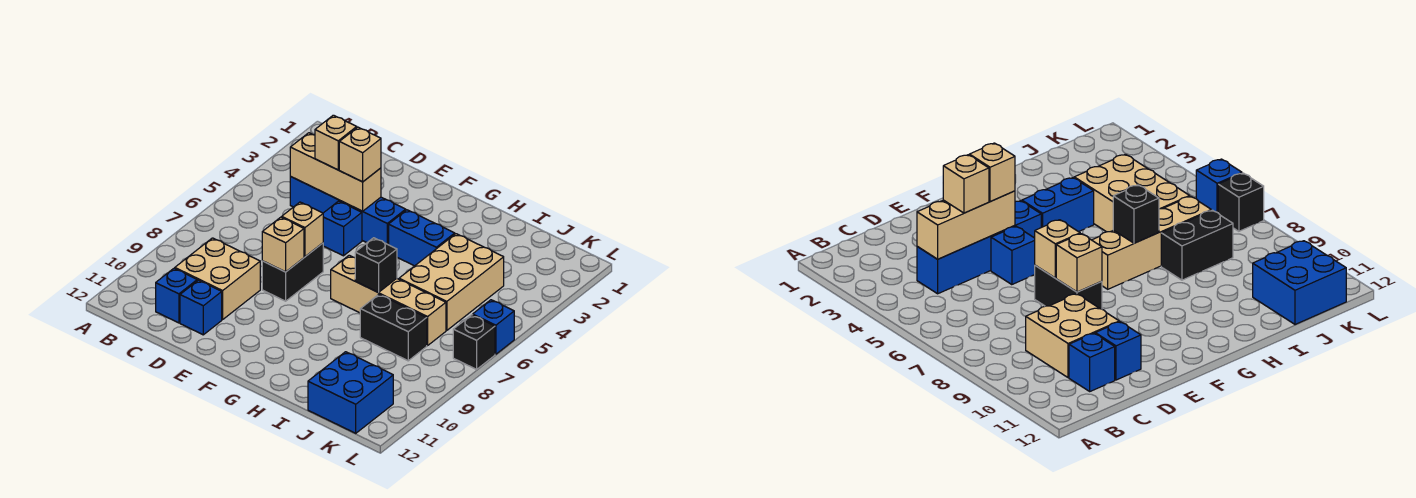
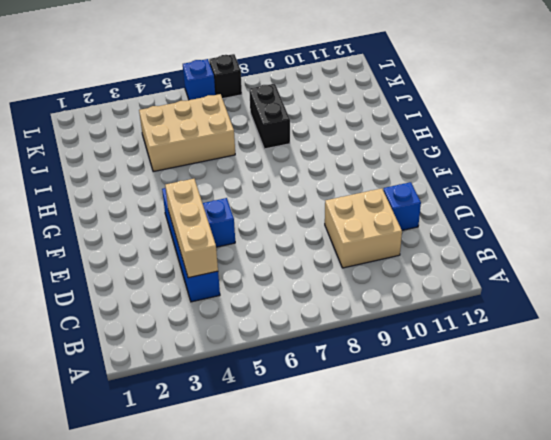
none -> blue 1x1 brick [156,268,197,323]
none -> black 1x2 brick [262,243,323,301]
none -> blue 1x2 brick [389,210,455,266]

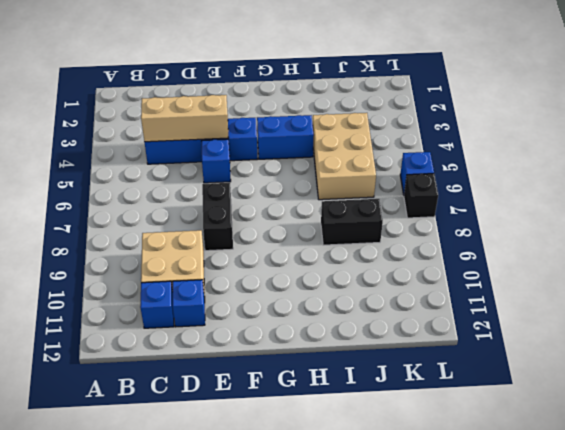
none -> tan 1x4 brick [331,255,446,346]
none -> blue 2x2 brick [308,352,393,433]
none -> tan 1x1 brick [282,202,323,257]

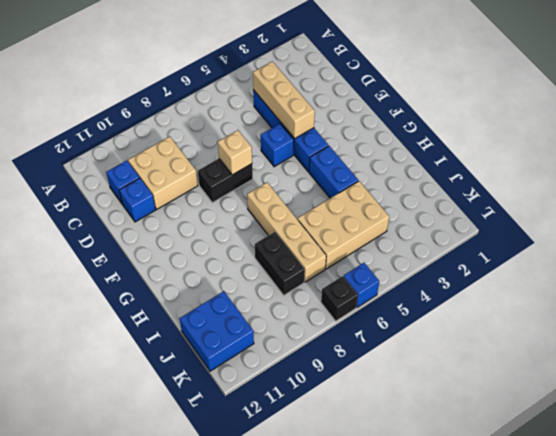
none -> tan 1x1 brick [262,217,304,272]
none -> black 1x1 brick [355,238,397,293]
none -> tan 1x1 brick [315,115,357,170]

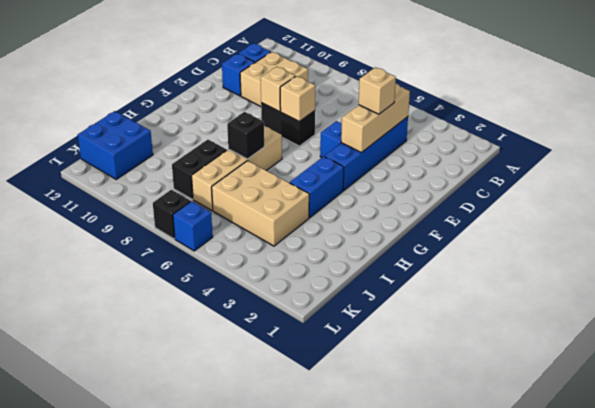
none -> tan 1x1 brick [339,127,381,182]

